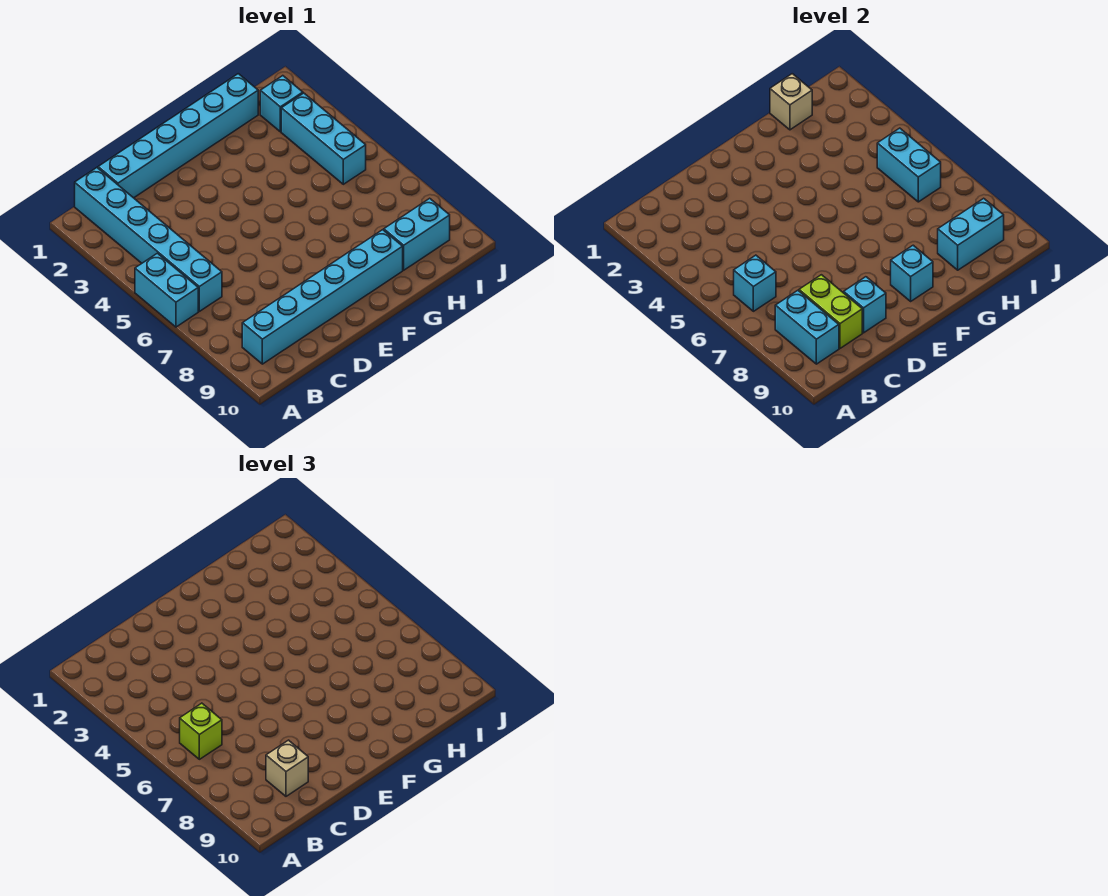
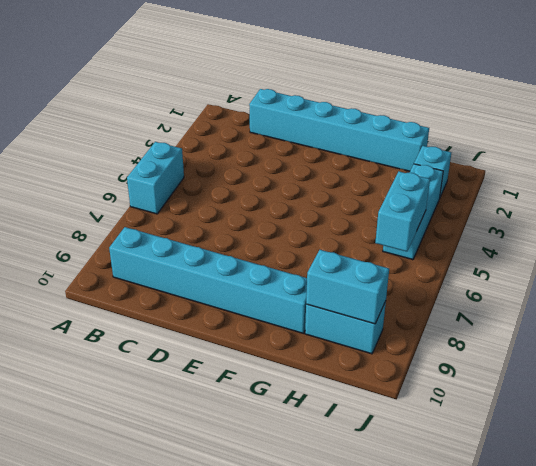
none -> cyan 1x6 brick [75,168,222,311]
none -> cyan 1x1 brick [734,255,776,311]
none -> cyan 1x2 brick [775,290,839,364]

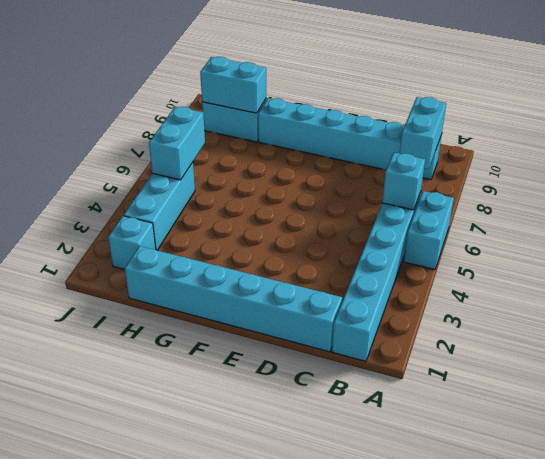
none -> lime 1x2 brick [799,275,862,348]
none -> cyan 1x1 brick [844,277,886,333]
none -> cyan 1x1 brick [891,245,933,301]

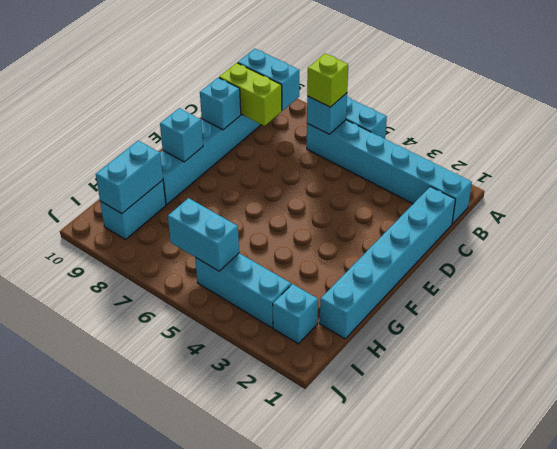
none -> tan 1x1 brick [770,74,812,130]
none -> tan 1x1 brick [266,740,308,796]

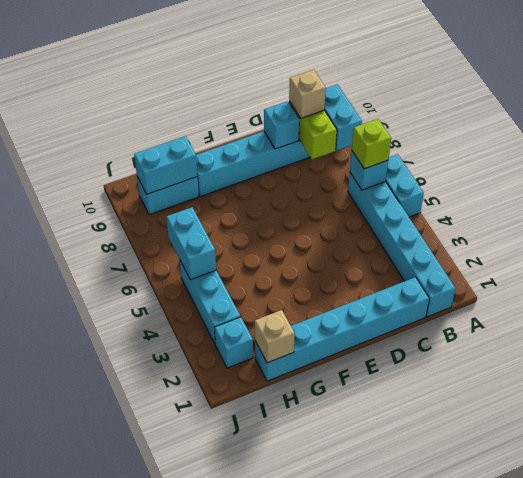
none -> cyan 1x1 brick [891,245,933,301]

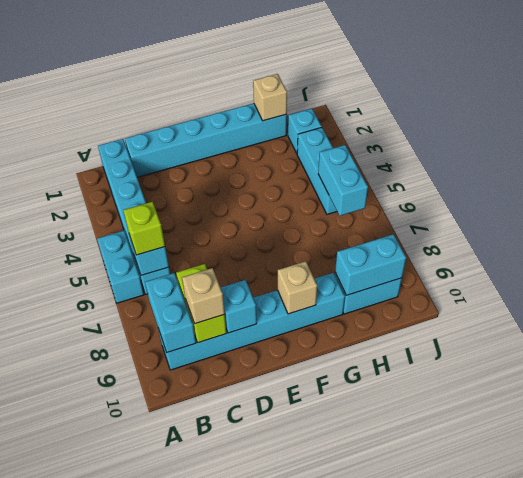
tan 1x1 brick [278,261,317,314] -> cyan 1x1 brick [891,245,933,301]

